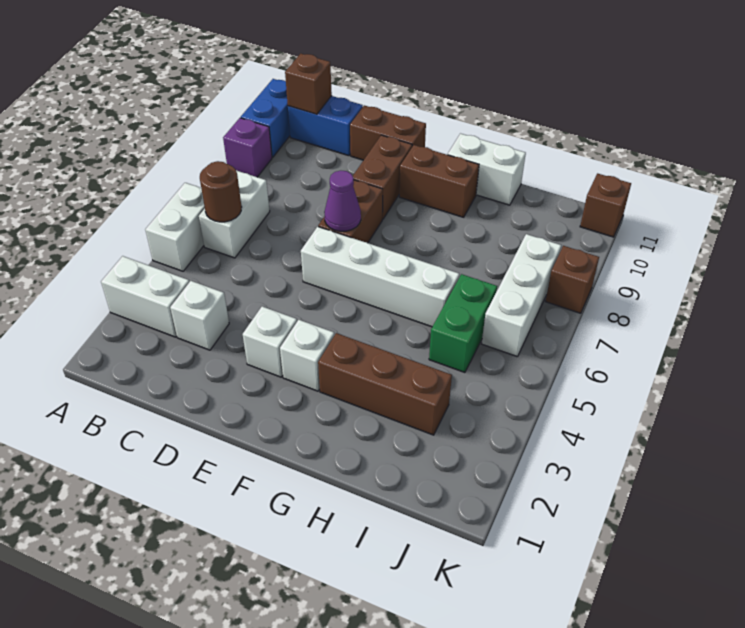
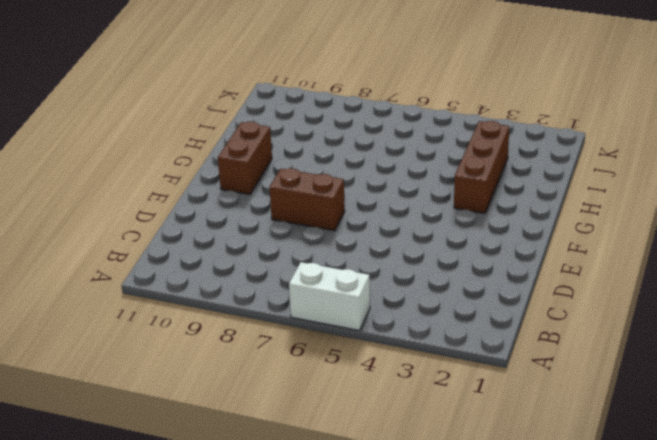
none -> white 1x2 brick [101,256,189,337]
none -> purple 1x1 brick [223,118,272,177]
none -> blue 1x2 brick [241,79,290,157]

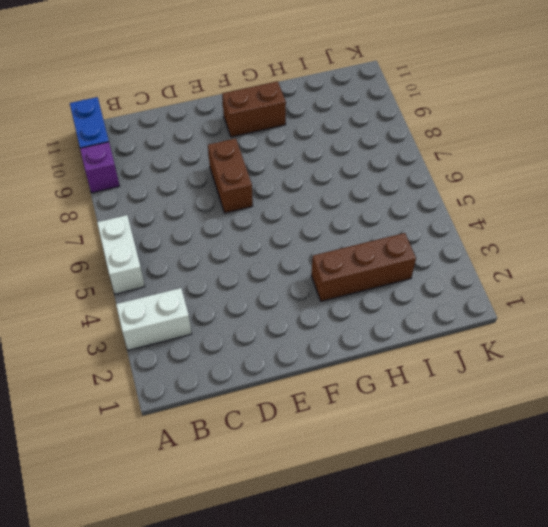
none -> white 1x2 brick [199,171,270,258]
none -> blue 1x2 brick [288,96,363,156]
none -> white 1x1 brick [170,281,229,350]

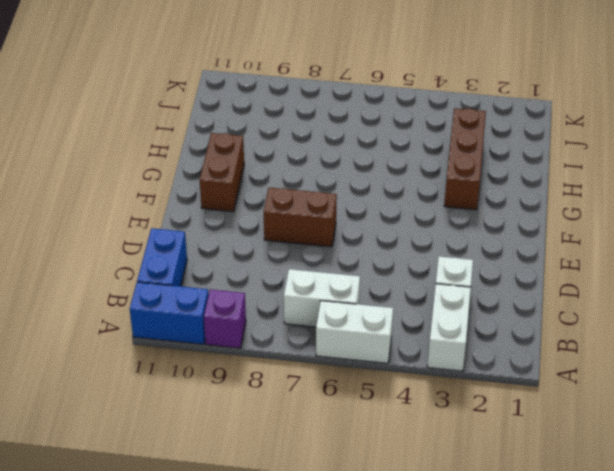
none -> brown 1x2 brick [350,105,426,160]
none -> white 1x1 brick [243,306,297,377]
none -> white 1x4 brick [301,227,459,327]

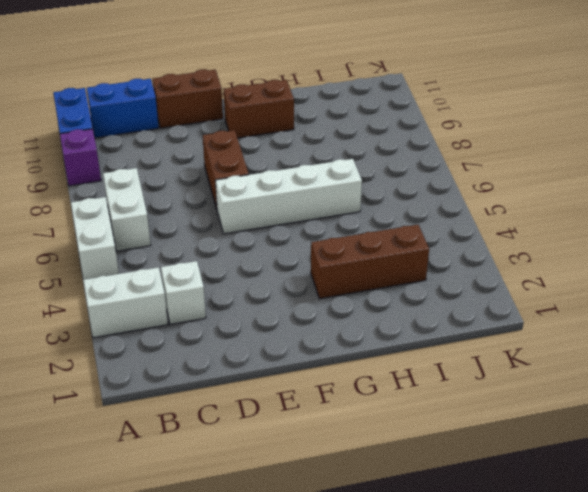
none -> white 1x1 brick [243,306,297,377]
none -> brown 1x2 brick [353,135,412,219]
none -> white 1x1 brick [280,320,334,391]

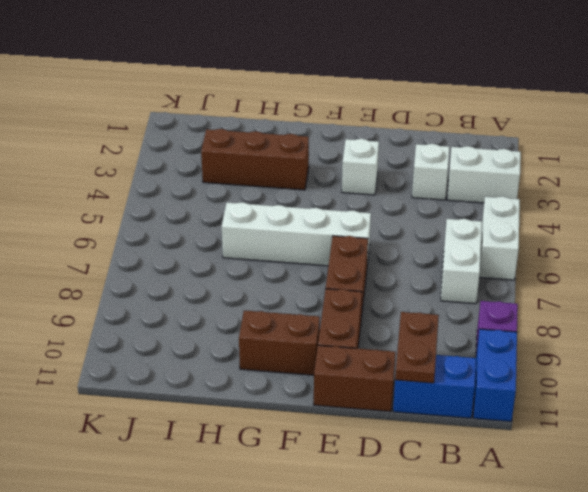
brown 1x2 plate [395,312,439,383] -> none
none -> white 1x1 brick [280,320,334,391]
none -> white 1x2 brick [448,134,526,205]
none -> green 1x2 brick [429,274,497,372]

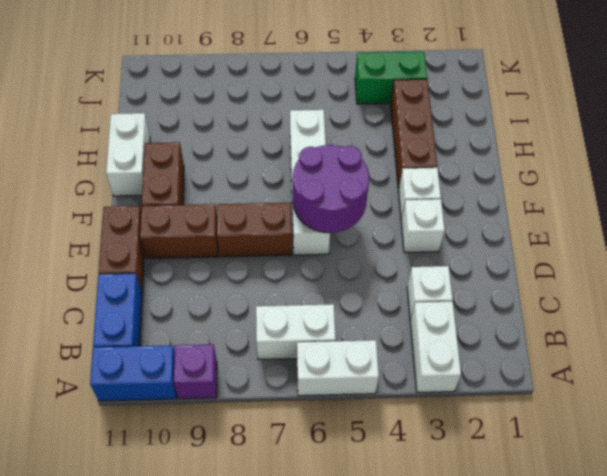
purple 2x2 round brick [293,145,369,233] -> none
green 1x2 brick [355,52,427,104] -> green 1x2 brick moved to [429,274,497,372]
none -> white 1x3 brick [482,234,561,357]
none -> brown 1x1 brick [545,246,599,313]
none -> brown 1x1 brick [580,174,631,237]

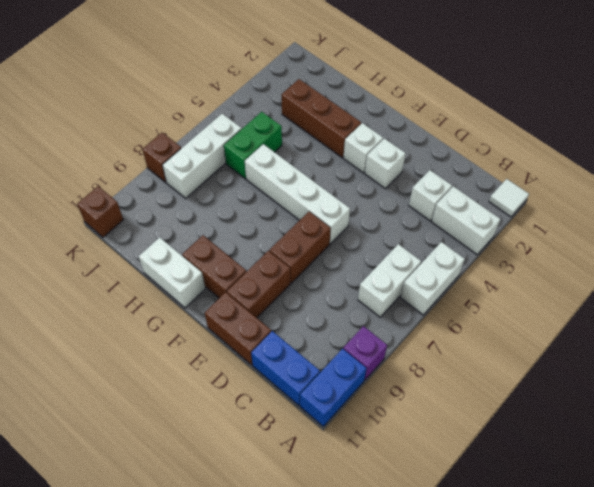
white 1x1 tile [489,179,529,217] -> none
none -> brown 1x1 round brick [200,161,242,222]
none -> brown 1x1 brick [285,53,332,114]
none -> purple 1x1 cone [324,171,361,231]

